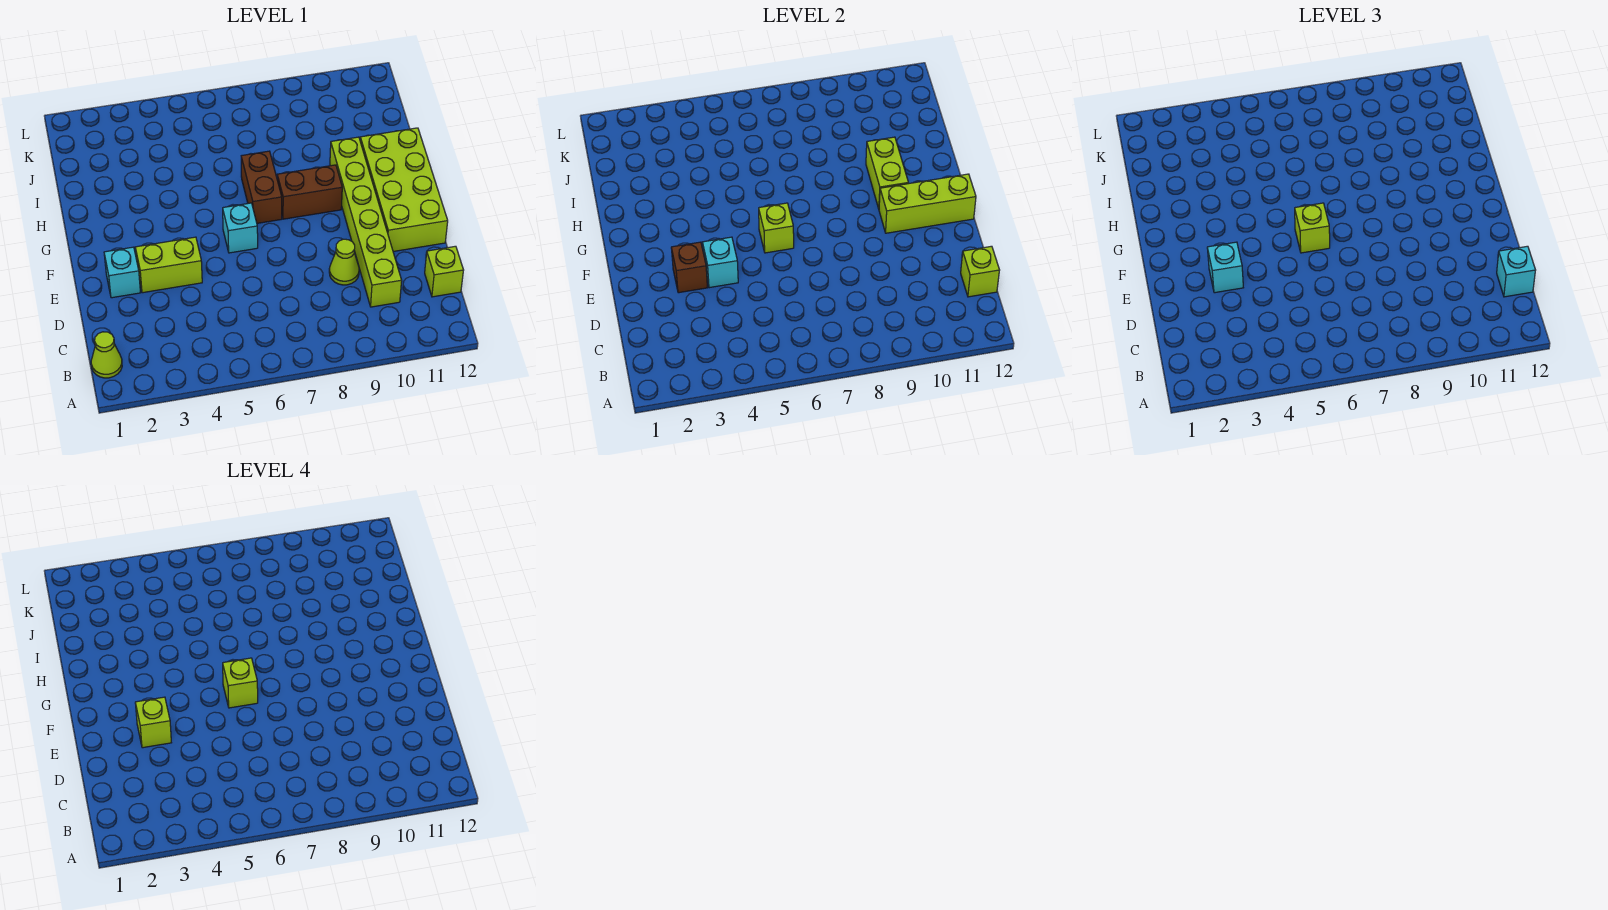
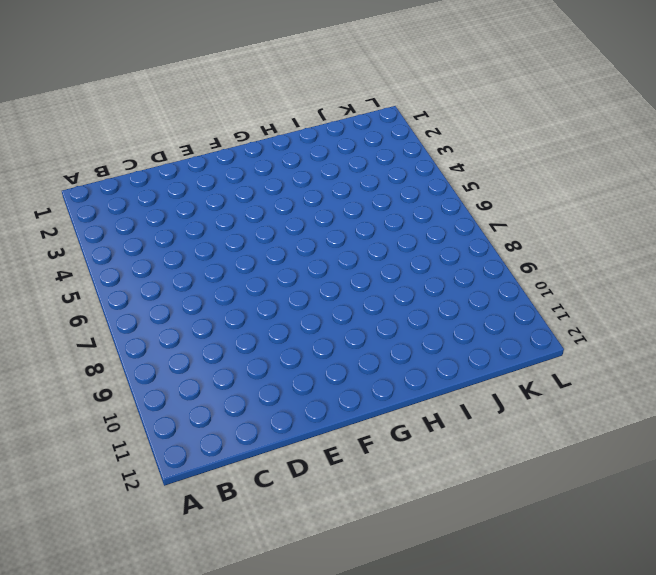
none -> lime 1x1 cone [91,332,122,378]
none -> lime 1x6 brick [330,137,402,307]
none -> lime 1x1 brick [425,246,464,297]

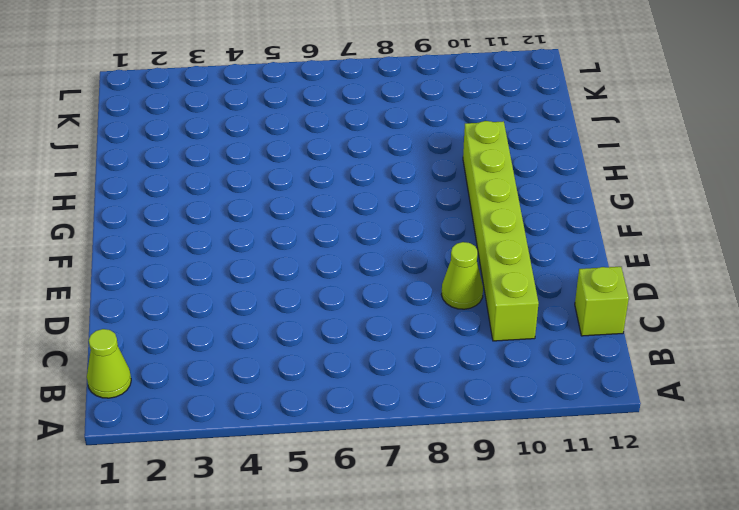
none -> cyan 1x1 brick [104,247,141,298]
none -> lime 1x2 brick [135,237,202,293]
none -> lime 2x4 brick [360,128,448,252]

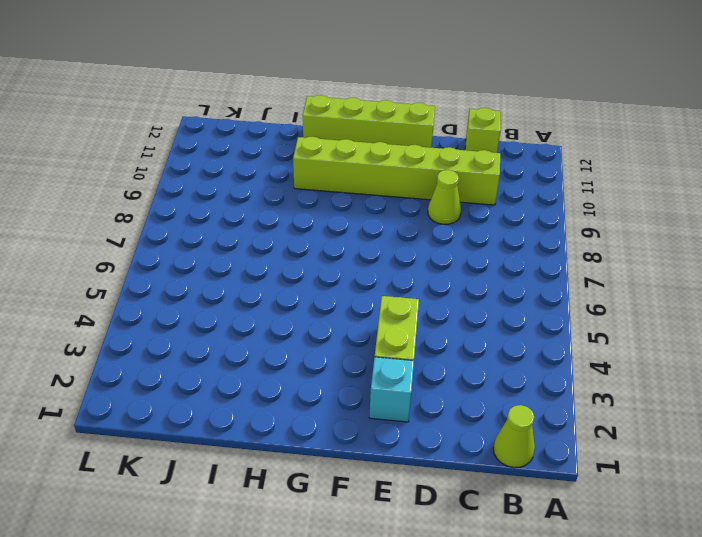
lime 1x4 brick [303,95,435,148] -> lime 2x4 brick [360,128,448,252]
none -> cyan 1x1 brick [223,203,258,253]
none -> brown 1x2 brick [241,151,282,223]
none -> brown 1x2 brick [277,165,342,219]

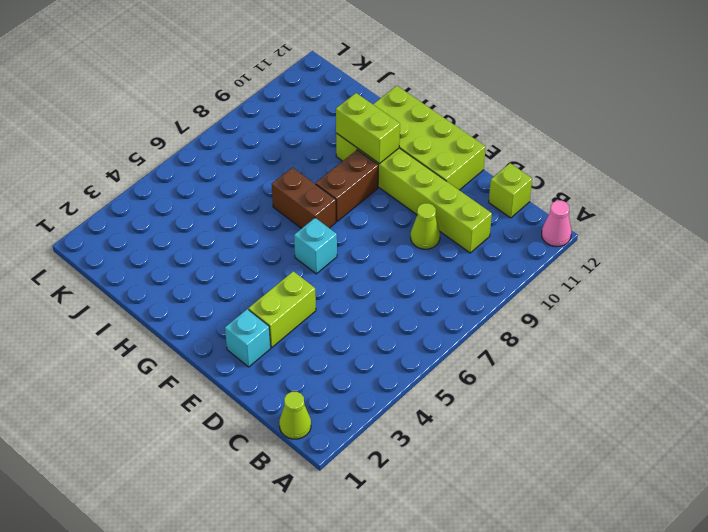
pink 1x1 cone [542,200,571,247] -> none
none -> lime 1x1 brick [961,246,1000,297]
none -> brown 1x1 brick [671,242,707,293]
none -> cyan 1x1 brick [703,237,738,288]

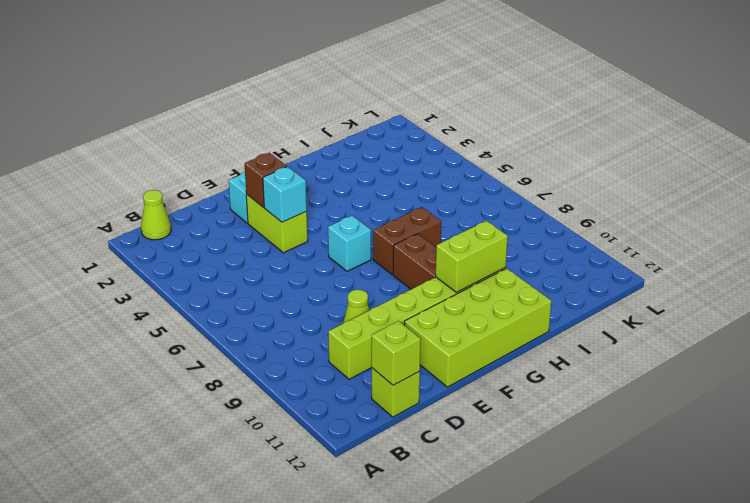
none -> lime 1x1 brick [759,203,794,253]
none -> lime 1x3 brick [879,174,976,233]
none -> cyan 1x1 brick [1497,246,1536,297]

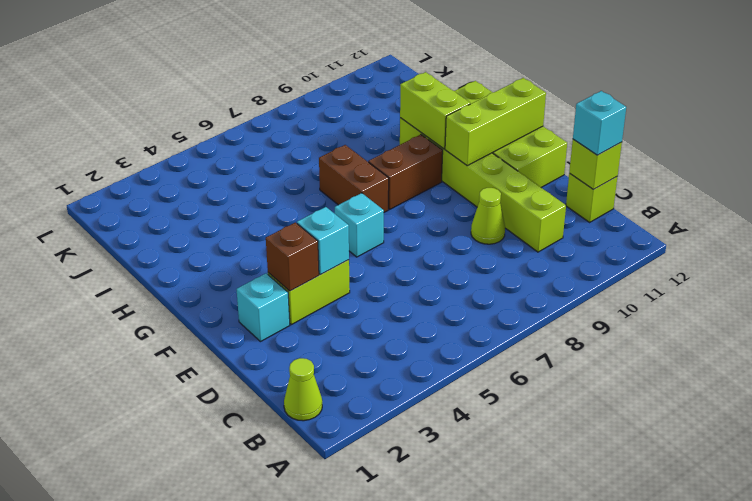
none -> lime 1x1 brick [759,203,794,253]
none -> cyan 1x1 brick [1207,242,1243,293]
none -> lime 1x1 brick [1295,203,1330,253]

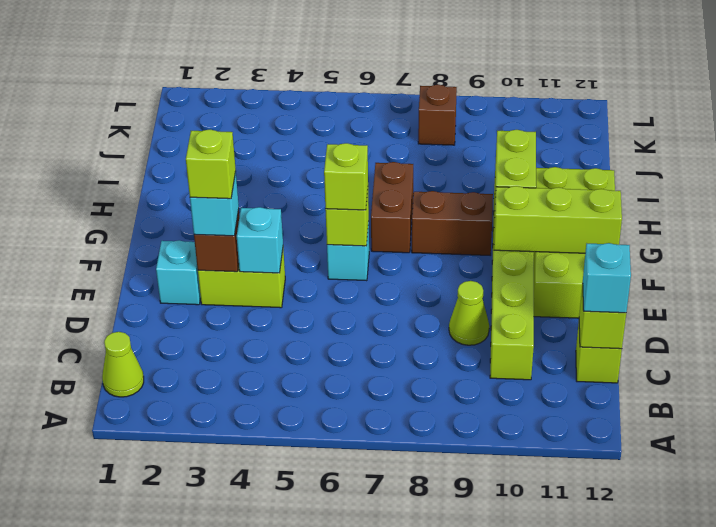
brown 1x1 brick [418,85,457,145] -> none
none -> lime 1x1 brick [223,658,258,708]

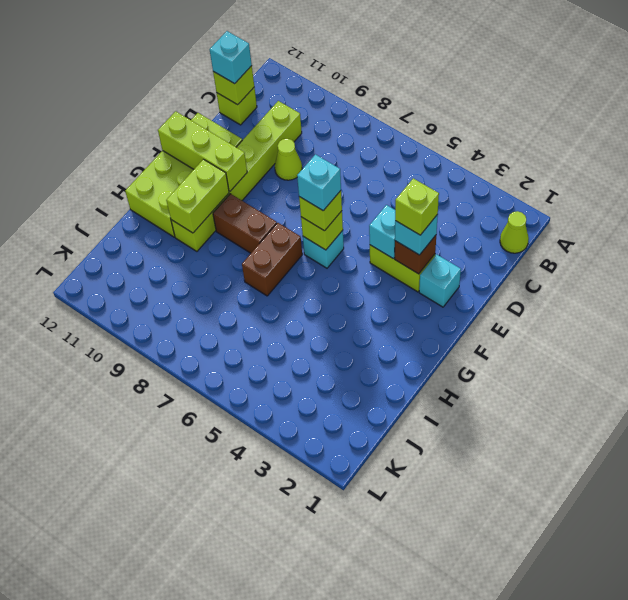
cyan 1x1 brick [297,155,341,211] -> lime 1x1 brick [223,658,258,708]

